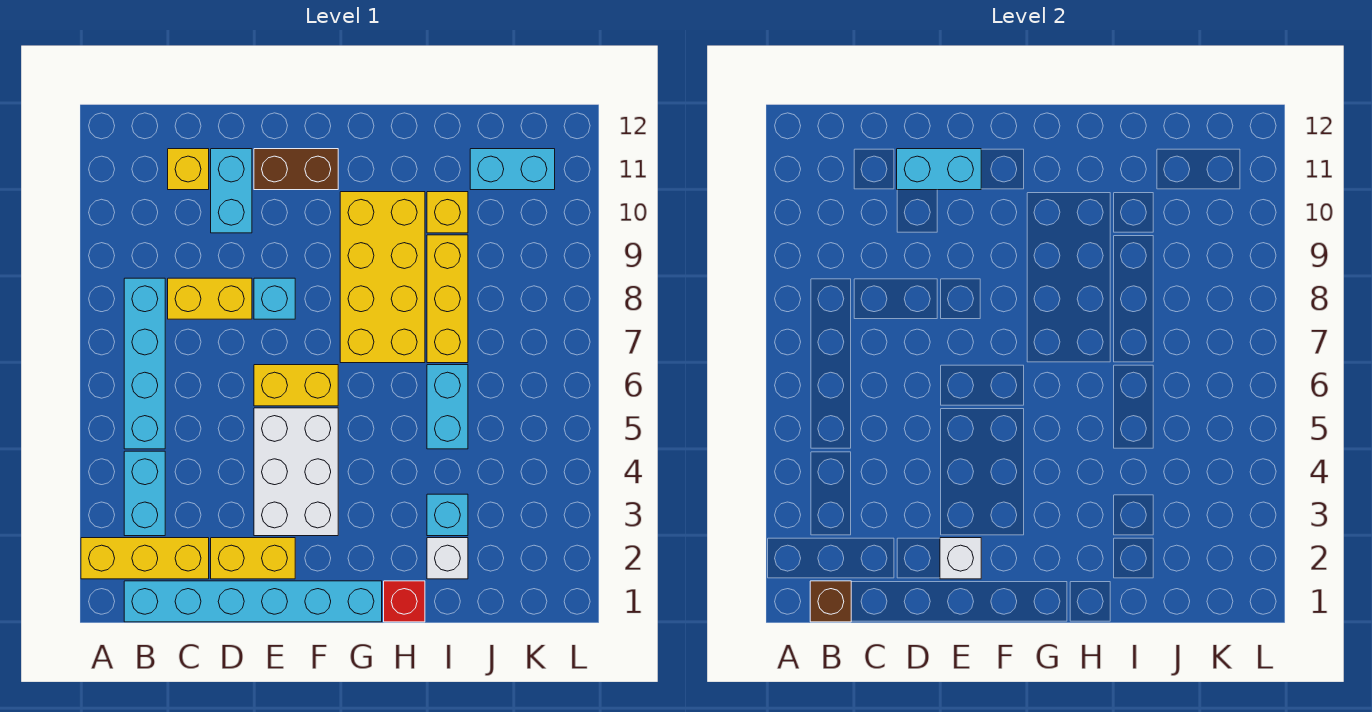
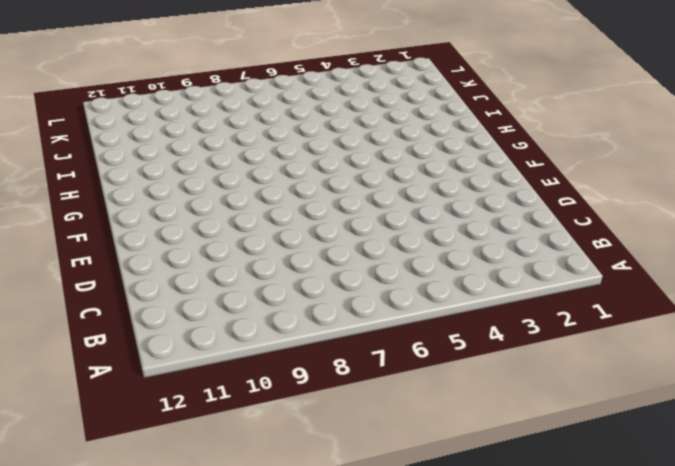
none -> yellow 1x3 brick [81,538,209,579]
none -> cyan 1x6 brick [124,581,382,622]
none -> cyan 1x2 brick [124,451,165,536]

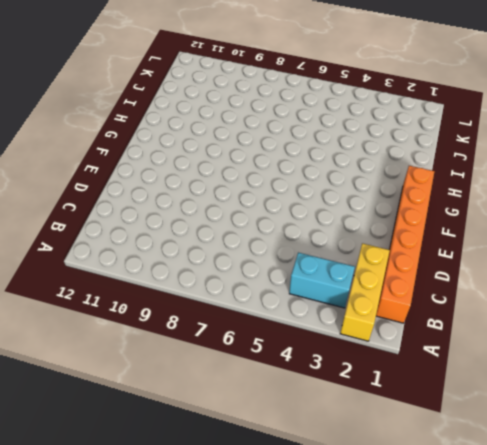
orange 1x6 brick [376,166,434,323] -> cyan 1x6 brick [124,581,382,622]
none -> cyan 1x4 brick [124,278,165,449]
none -> yellow 1x2 brick [168,278,252,319]
none -> yellow 1x1 brick [168,149,209,190]

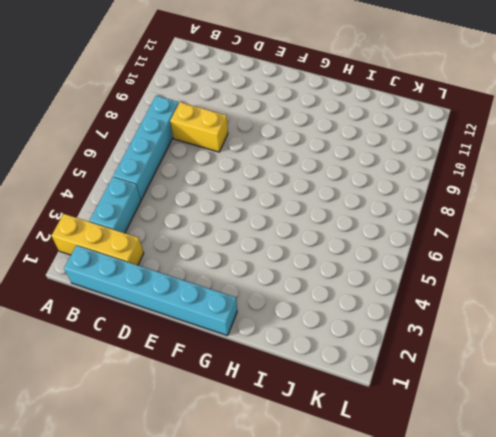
none -> yellow 1x1 brick [168,149,209,190]
none -> yellow 1x2 brick [211,538,295,579]
none -> cyan 1x2 brick [211,149,252,233]

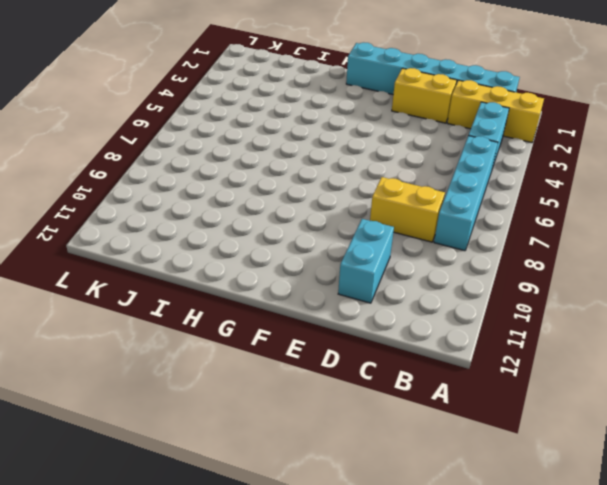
none -> yellow 1x1 brick [168,149,209,190]
none -> white 2x3 brick [254,408,338,536]
none -> yellow 1x2 brick [254,365,338,406]

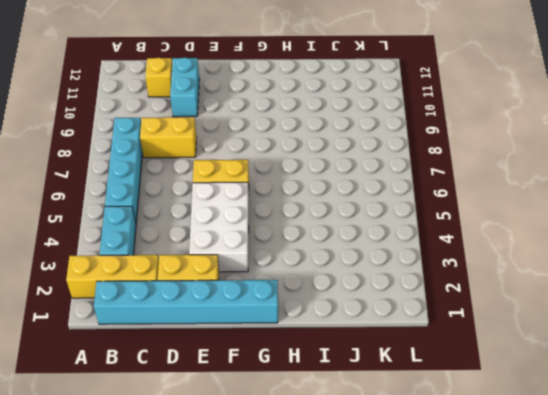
none -> cyan 1x1 brick [254,278,295,319]
none -> brown 1x2 brick [254,149,338,190]
none -> yellow 2x4 brick [340,192,425,363]

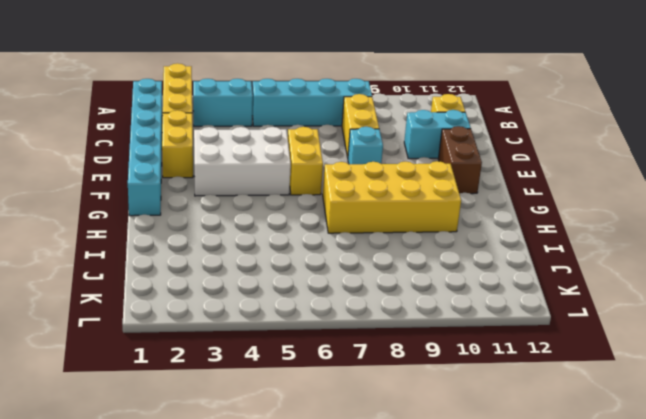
none -> red 1x1 brick [384,581,425,622]
none -> white 1x1 brick [427,538,468,579]
none -> cyan 1x1 brick [427,494,468,536]

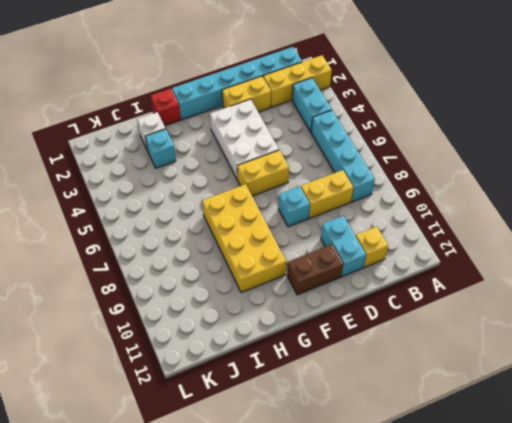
none -> cyan 1x2 brick [427,365,468,449]
none -> yellow 1x3 brick [427,235,468,363]
none -> yellow 1x1 brick [427,192,468,233]

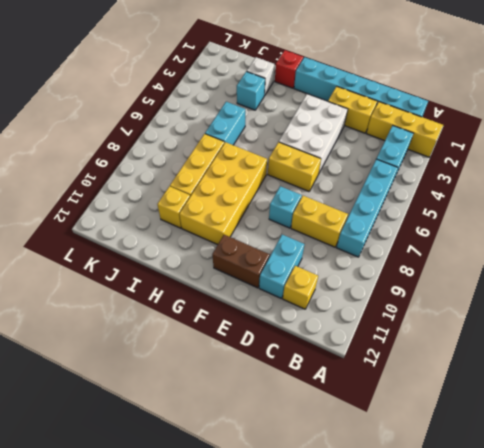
none -> cyan 1x2 brick [470,149,555,190]
none -> brown 1x1 brick [810,581,851,622]
none -> cyan 1x2 brick [897,149,981,190]

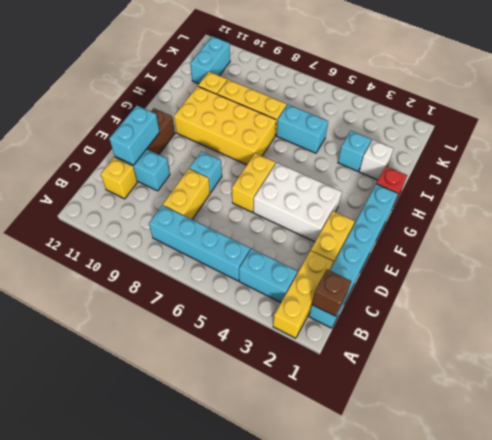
none -> white 1x1 brick [940,538,981,579]

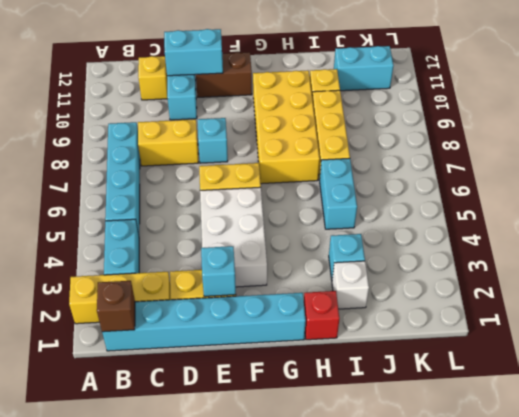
cyan 1x1 brick [201,246,236,296] -> white 1x1 brick [940,538,981,579]

